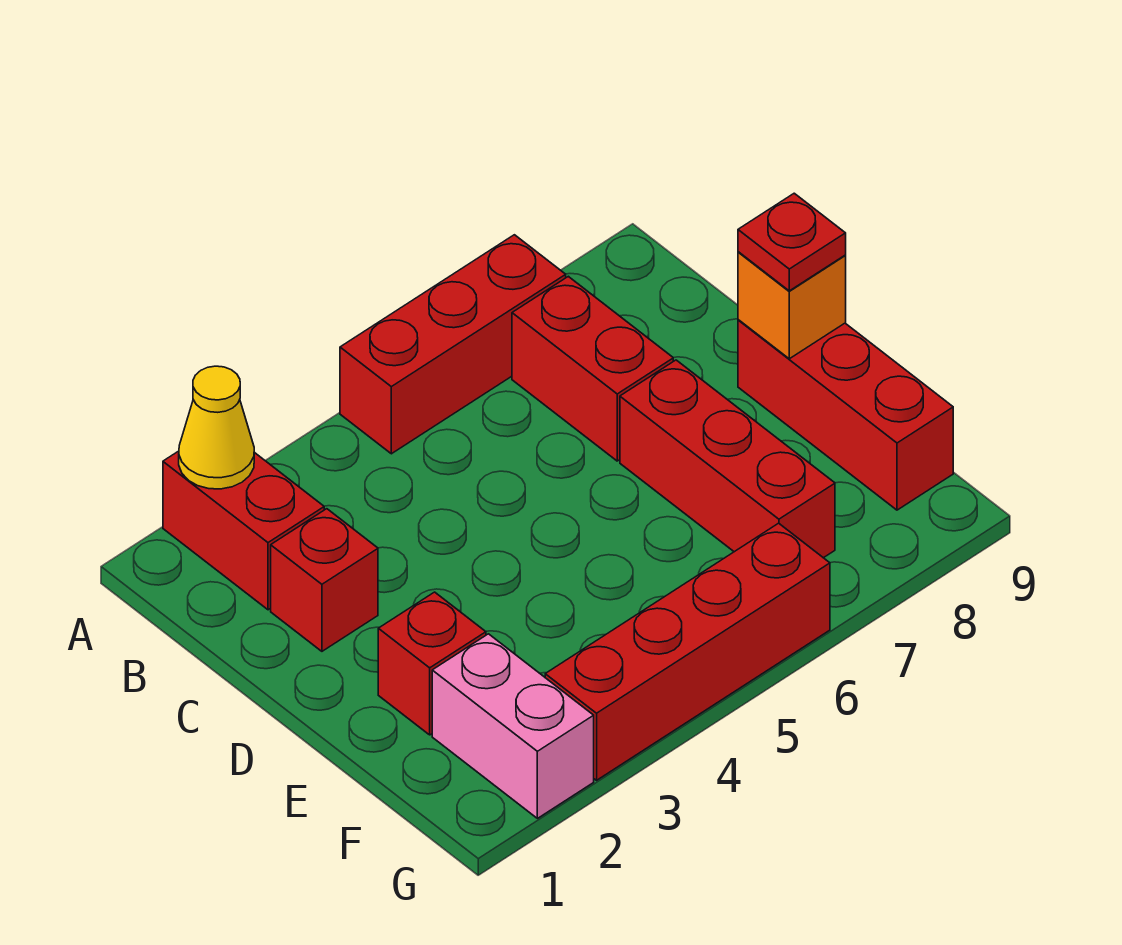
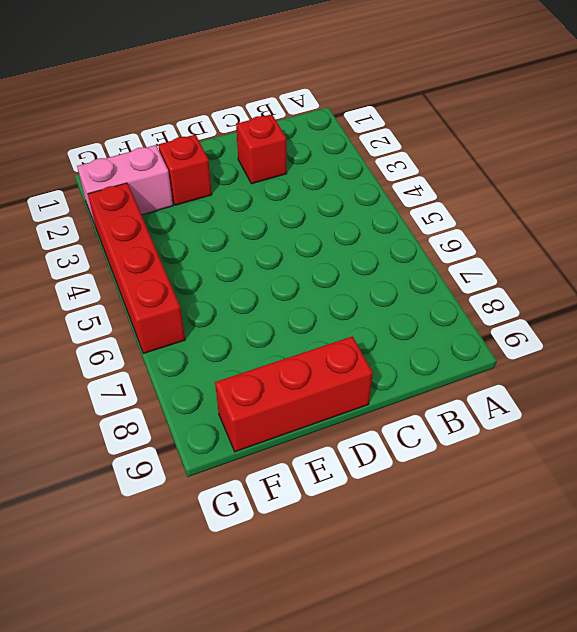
none -> red 1x2 brick [163,451,324,610]
none -> red 1x3 brick [340,235,566,454]
none -> red 1x2 brick [512,276,673,461]

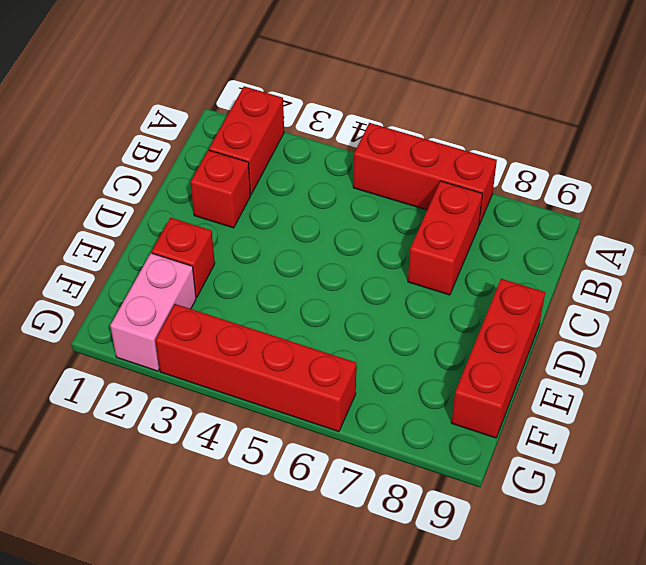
none -> red 1x3 brick [620,360,835,558]
none -> yellow 1x1 cone [179,366,254,489]
none -> orange 1x1 brick [738,252,846,359]

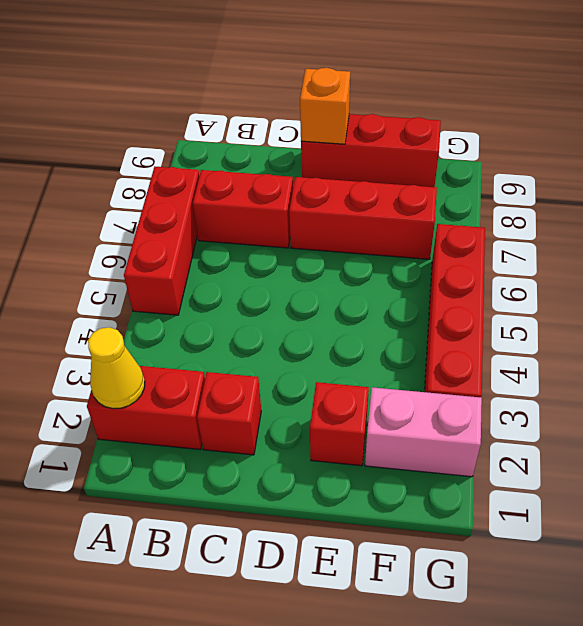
none -> red 1x1 plate [738,193,846,291]

